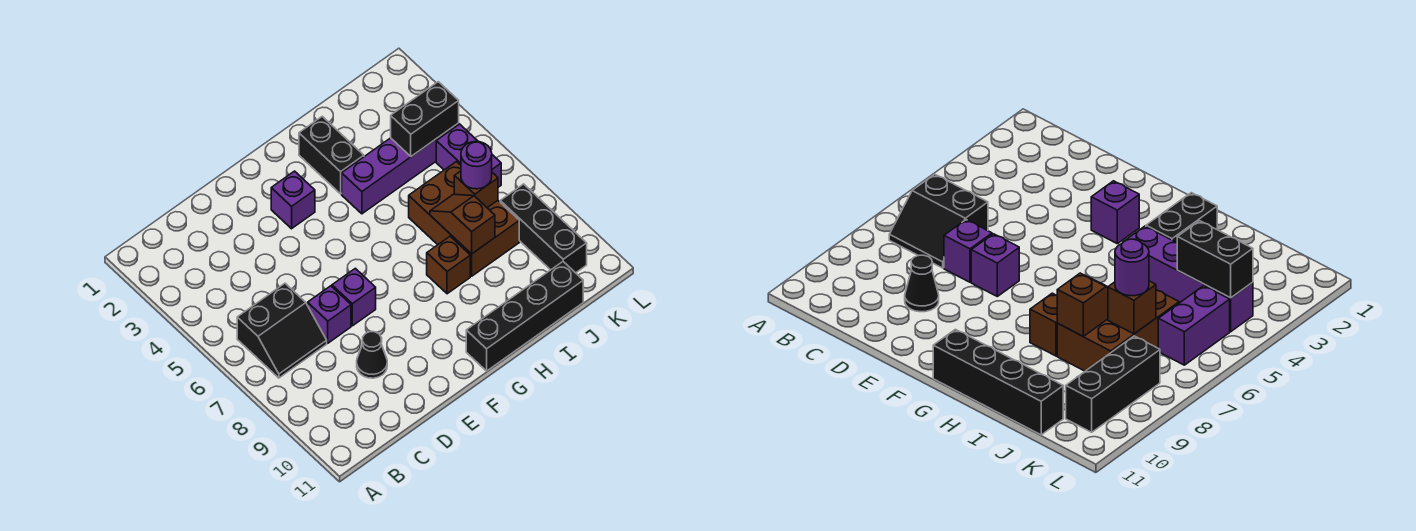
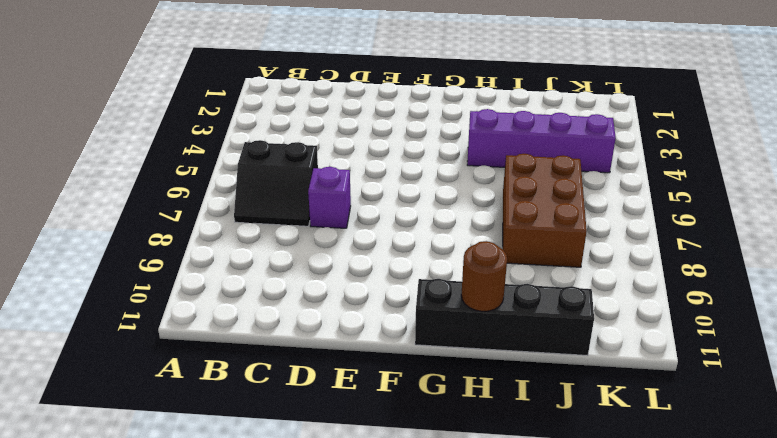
brown 1x1 round brick [461,241,507,311] -> none
none -> black 1x1 cone [357,332,387,378]
none -> purple 1x1 brick [332,268,376,326]
none -> purple 1x1 brick [271,171,315,229]

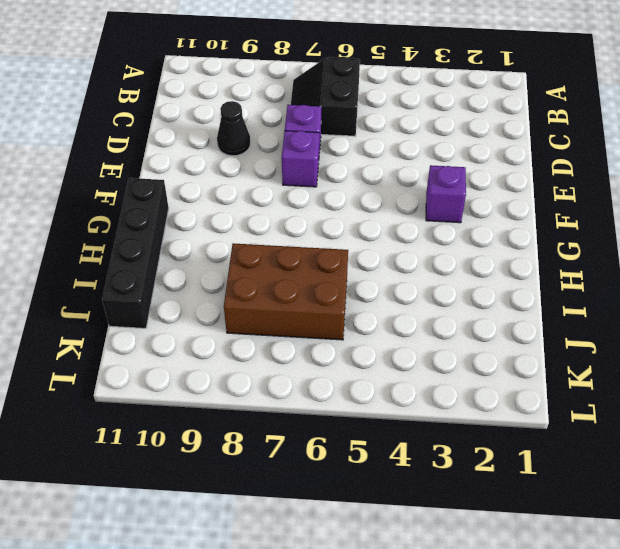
none -> black 1x2 brick [299,116,364,194]
none -> purple 1x4 brick [342,123,459,214]
none -> brown 1x1 brick [427,236,470,294]

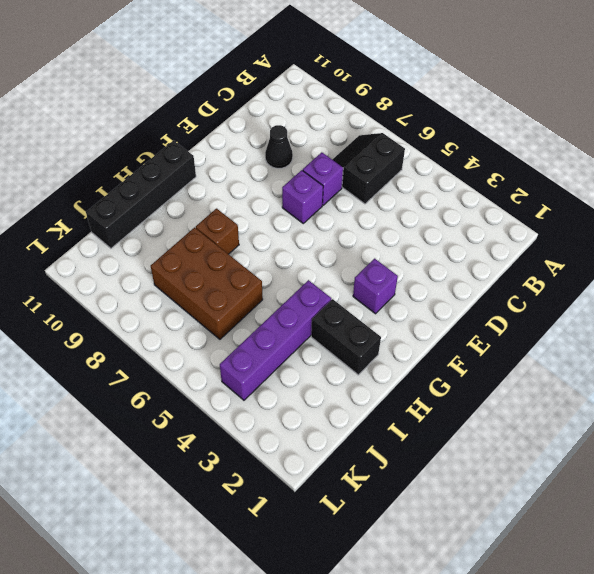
none -> purple 1x2 brick [436,124,501,187]
none -> black 1x3 brick [500,184,587,273]
none -> brown 1x2 slope [430,194,495,254]

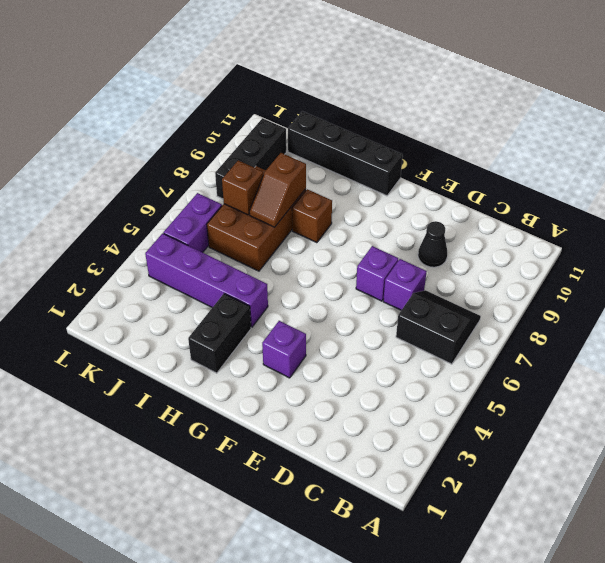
none -> black 1x2 brick [391,82,459,156]
none -> purple 1x1 round brick [461,141,492,189]

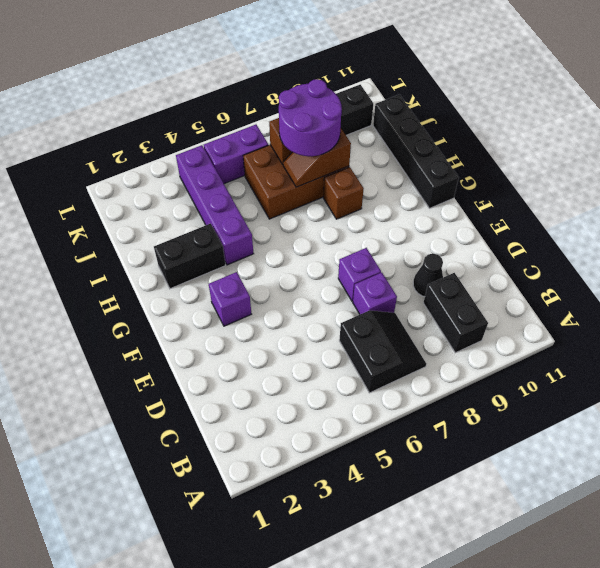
black 1x2 brick [424,273,488,353] -> black 1x2 brick moved to [391,82,459,156]
purple 2x2 round brick [279,79,342,156] -> purple 1x1 round brick [461,141,492,189]

